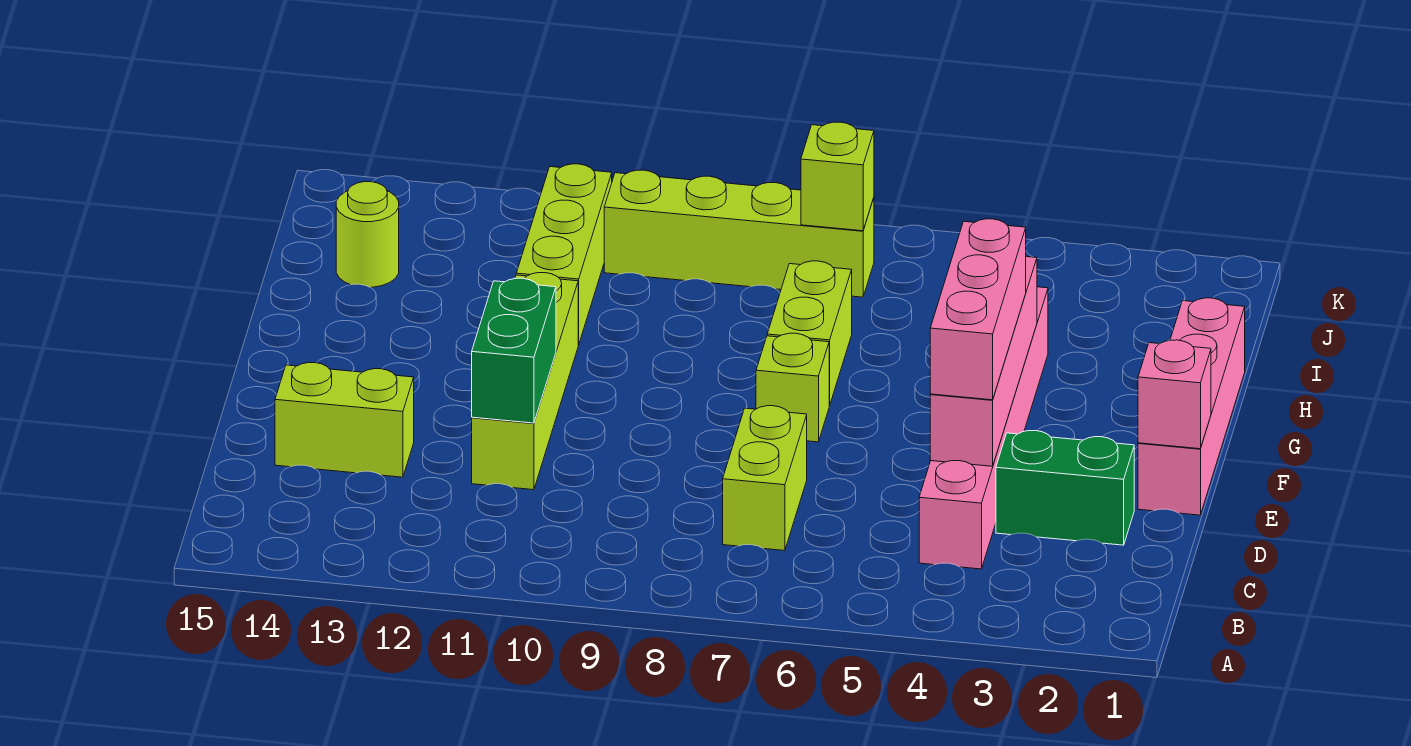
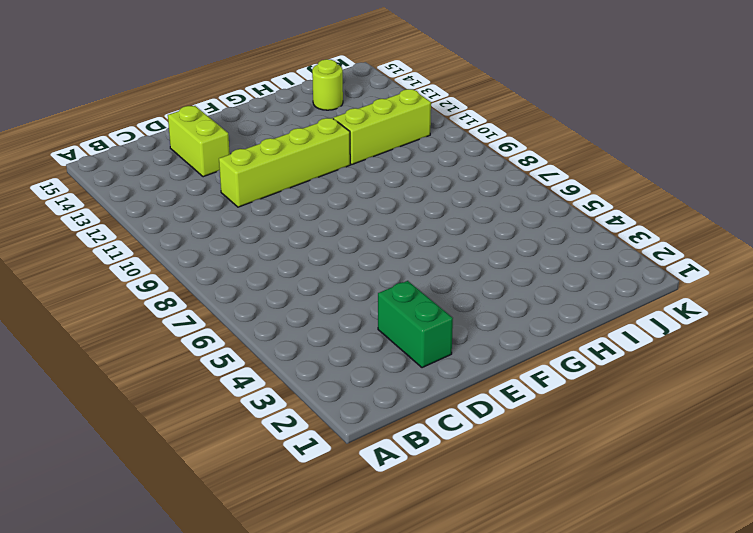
none -> pink 1x6 brick [919,287,1048,569]
none -> lime 1x2 brick [723,406,807,551]
none -> pink 1x4 brick [1138,298,1245,515]

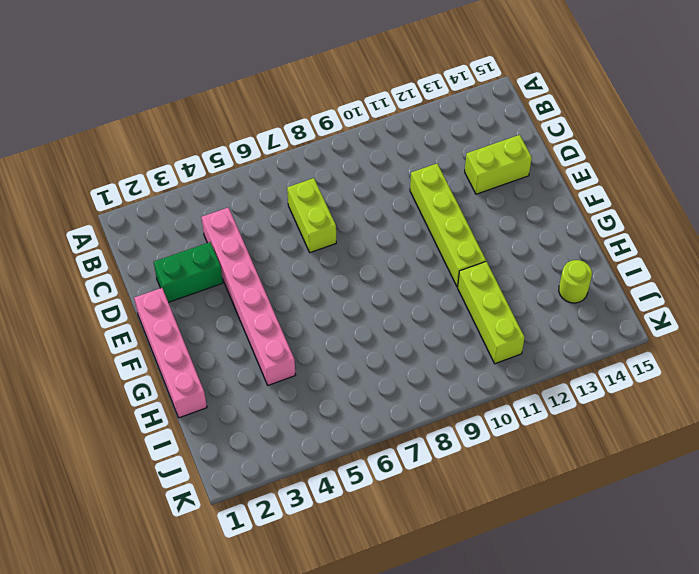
none -> lime 1x1 brick [756,333,829,442]
none -> lime 1x2 brick [767,261,852,406]
none -> lime 1x4 brick [604,170,874,297]

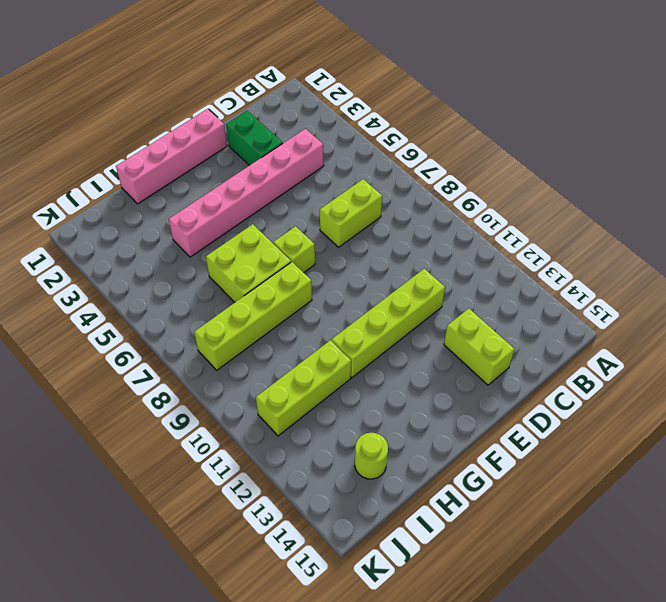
lime 2x2 brick [206,224,291,302] -> lime 1x2 brick [767,261,852,406]
lime 1x4 brick [194,262,312,370] -> lime 1x4 brick turned to [604,170,874,297]
none -> pink 1x4 brick [930,257,1037,466]
none -> green 1x2 brick [472,278,556,423]
none -> pink 1x1 brick [1138,340,1211,449]

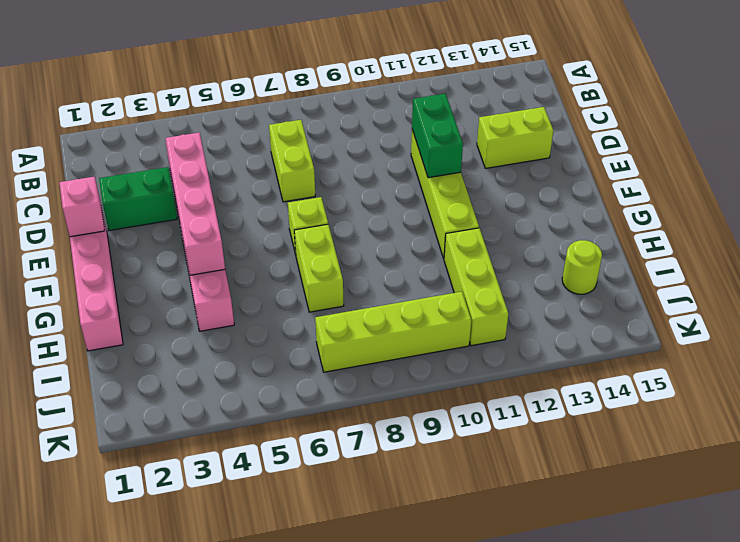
none -> lime 1x1 brick [801,122,874,231]
none -> pink 1x3 brick [930,219,1026,400]

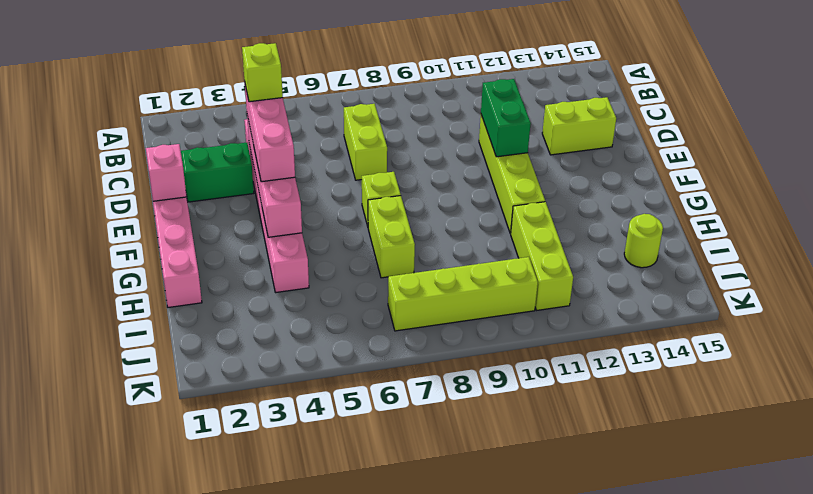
lime 1x1 brick [242,43,283,102] -> lime 1x1 brick moved to [801,122,874,231]

